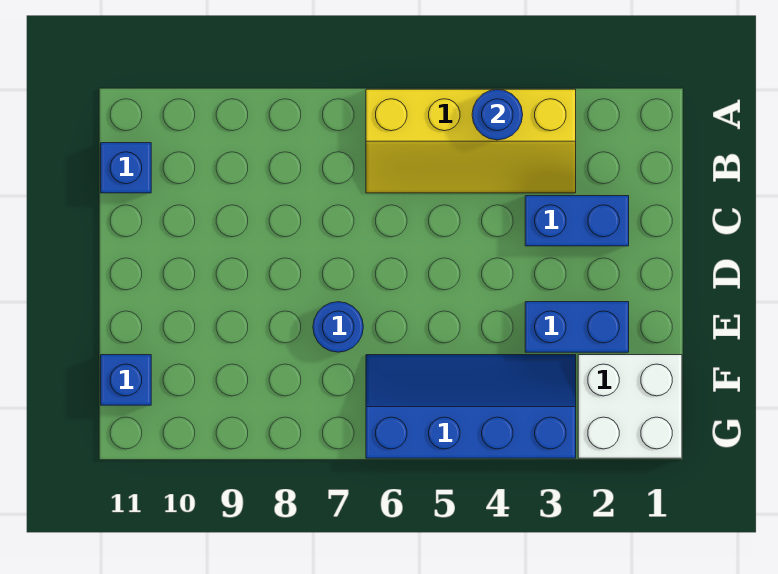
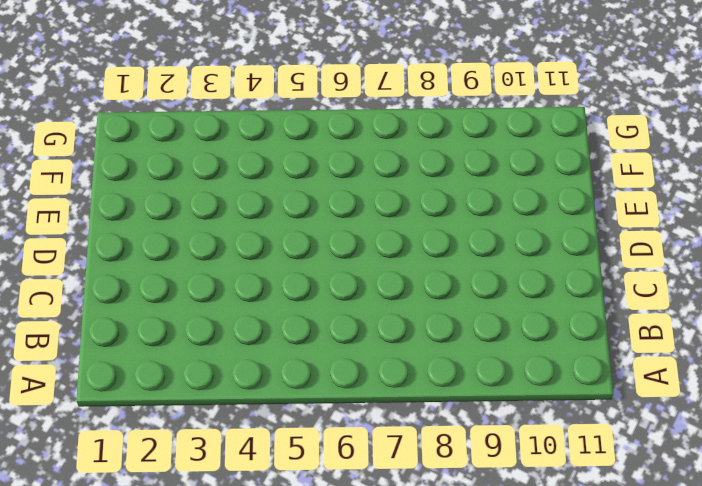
none -> yellow 2x4 slope [366,89,576,193]
none -> blue 1x1 brick [101,143,151,193]

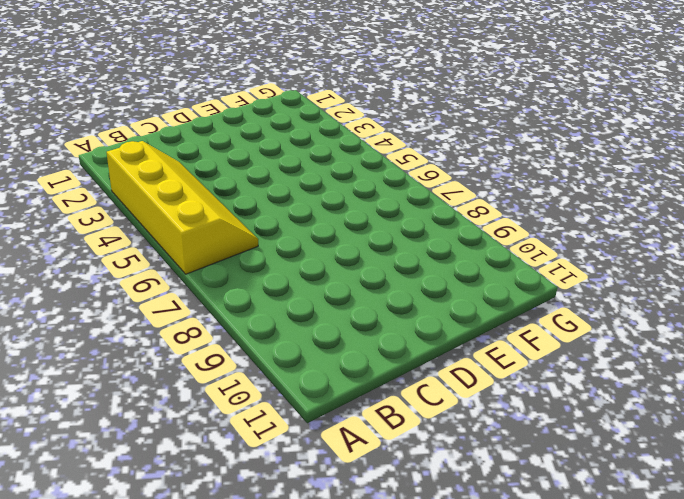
none -> blue 1x1 brick [101,143,151,193]
none -> blue 1x2 brick [525,196,629,246]

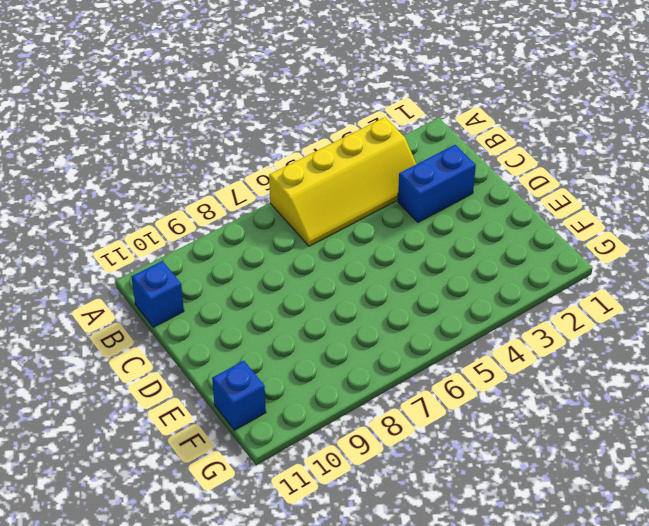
none -> blue 1x2 brick [525,302,629,352]
none -> blue 1x1 round brick [313,302,363,352]

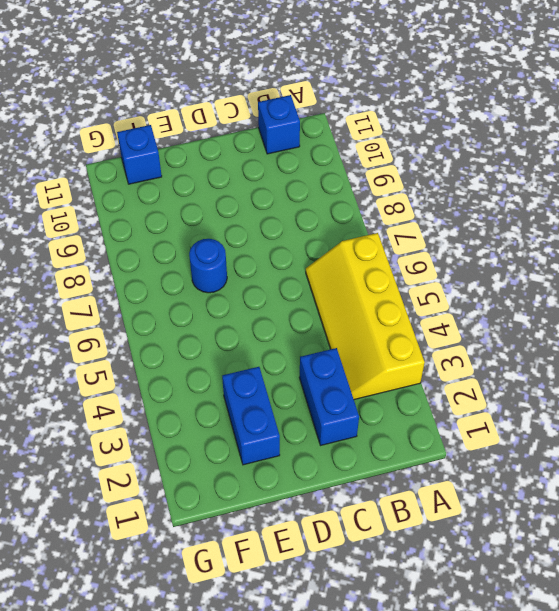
none -> white 2x2 brick [578,355,682,458]
none -> blue 2x4 slope [366,355,576,458]

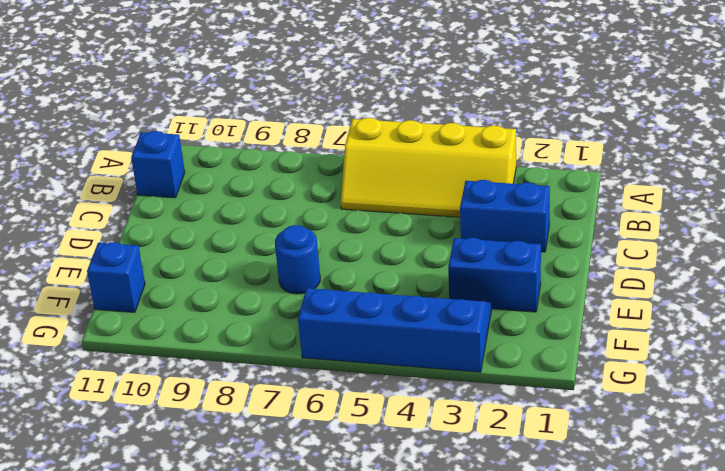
none -> white 2x2 brick [578,355,682,458]
none -> blue 1x1 round brick [472,89,523,140]

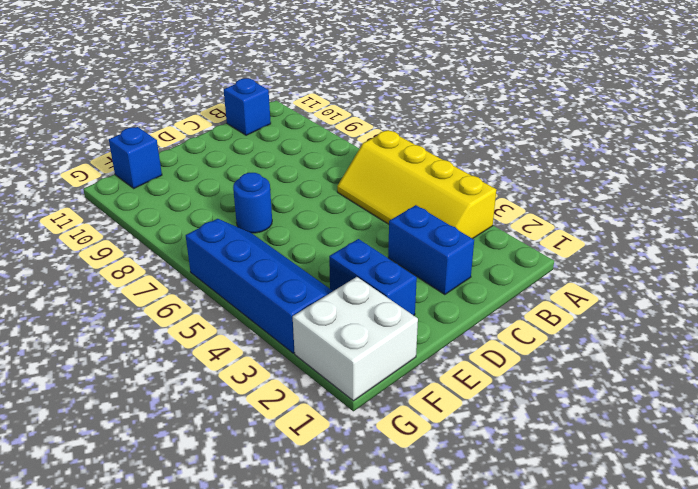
none -> blue 1x1 round brick [472,89,523,140]

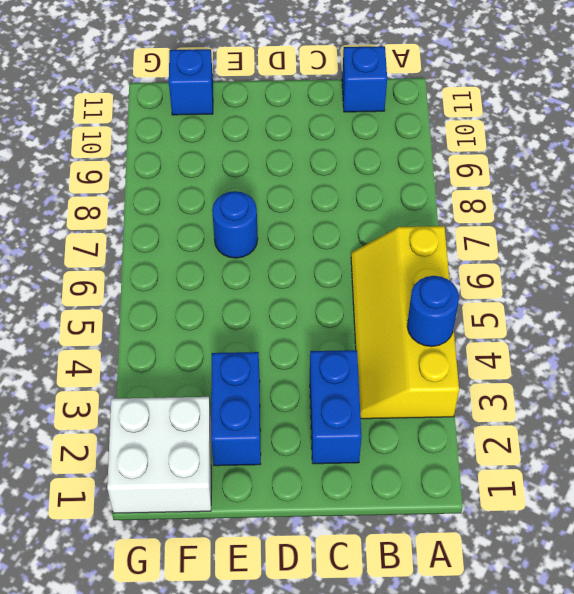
none -> blue 2x4 slope [366,355,576,458]

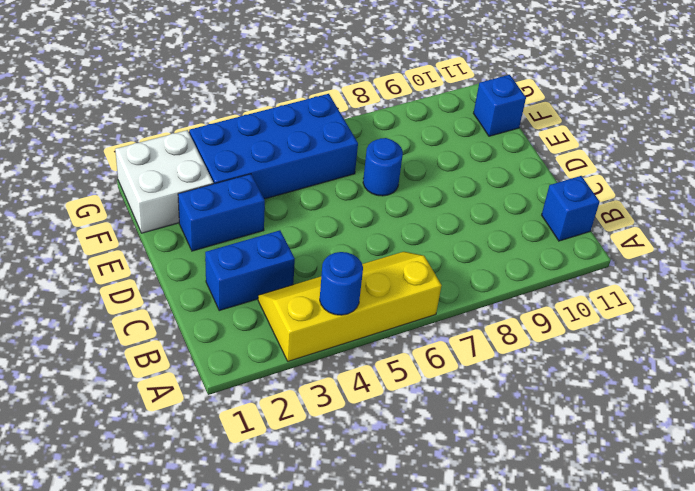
blue 2x4 brick [189,94,358,199] -> blue 2x4 slope [366,355,576,458]

